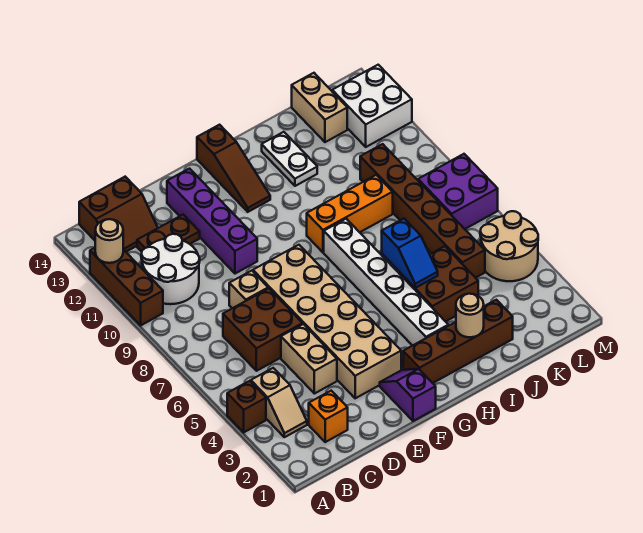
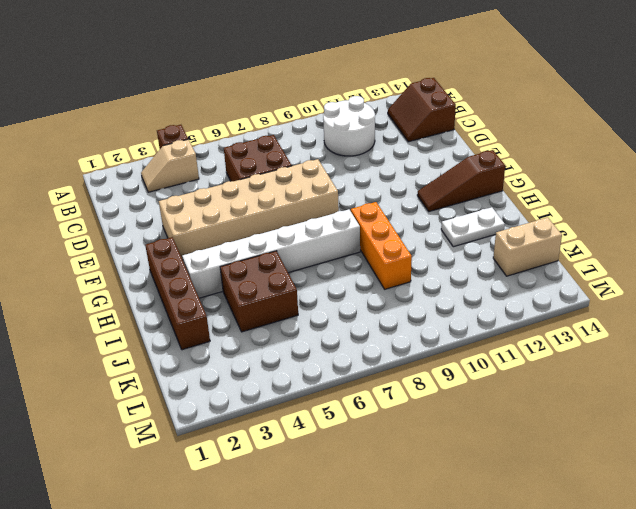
none -> brown 1x3 brick [90,248,163,325]
none -> orange 1x1 brick [309,391,348,442]
none -> brown 1x2 plate [137,215,200,252]

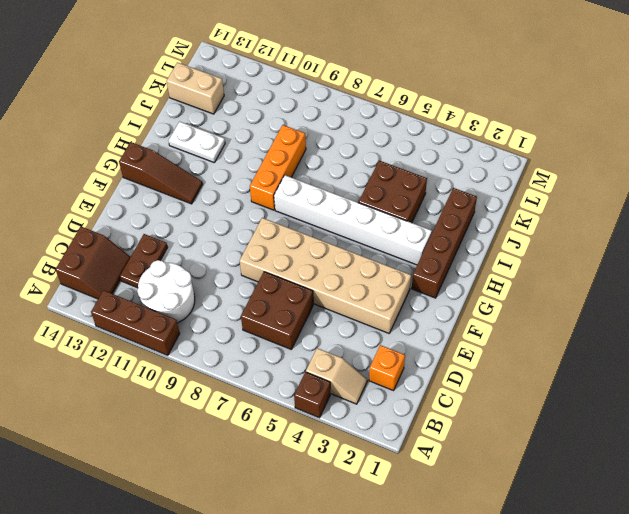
none -> tan 1x2 brick [281,324,337,394]
none -> tan 1x1 brick [229,271,268,308]
none -> purple 1x4 brick [167,169,257,274]

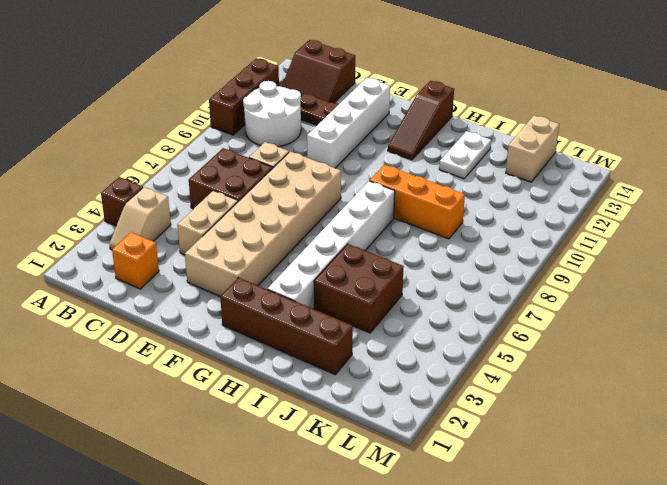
white 1x4 brick [307,78,390,168] -> purple 1x4 brick [167,169,257,274]
none -> purple 1x2 slope [380,369,436,421]
none -> brown 1x6 brick [360,144,485,278]
none -> tan 2x2 round brick [480,211,538,281]

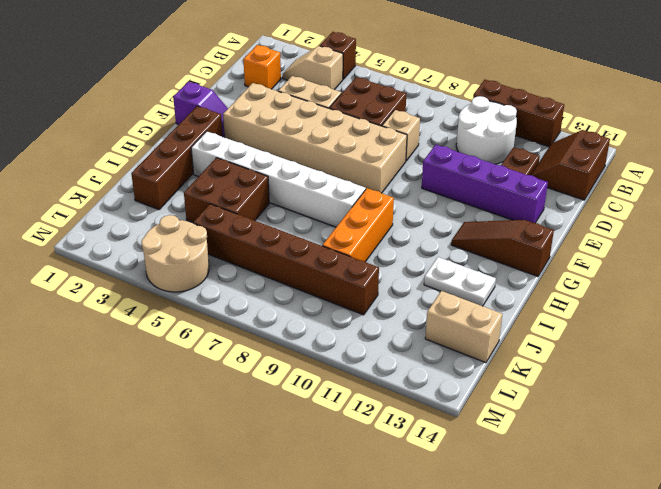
none -> purple 2x2 brick [418,154,498,229]
none -> white 2x2 brick [332,65,412,147]
none -> tan 1x1 round brick [95,219,123,263]

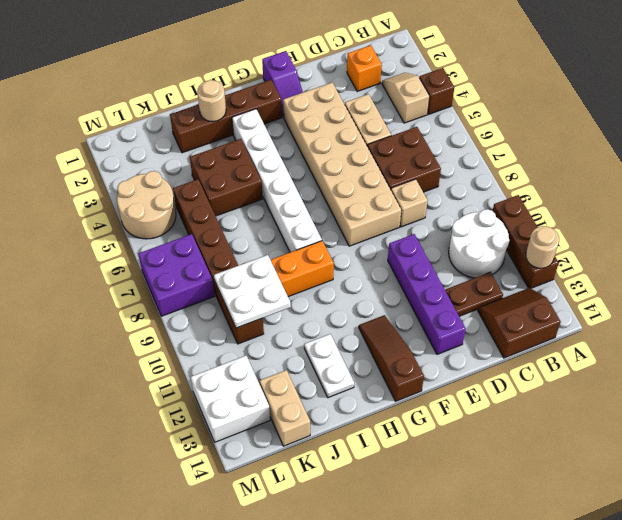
white 2x2 plate [214,255,291,328] -> none
none -> blue 1x2 slope [382,219,438,288]

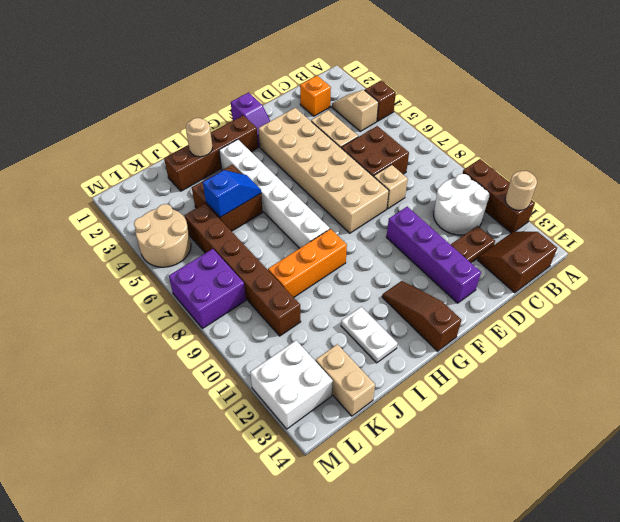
blue 1x2 slope [203,170,261,217] -> blue 1x2 slope turned to [382,219,438,288]

